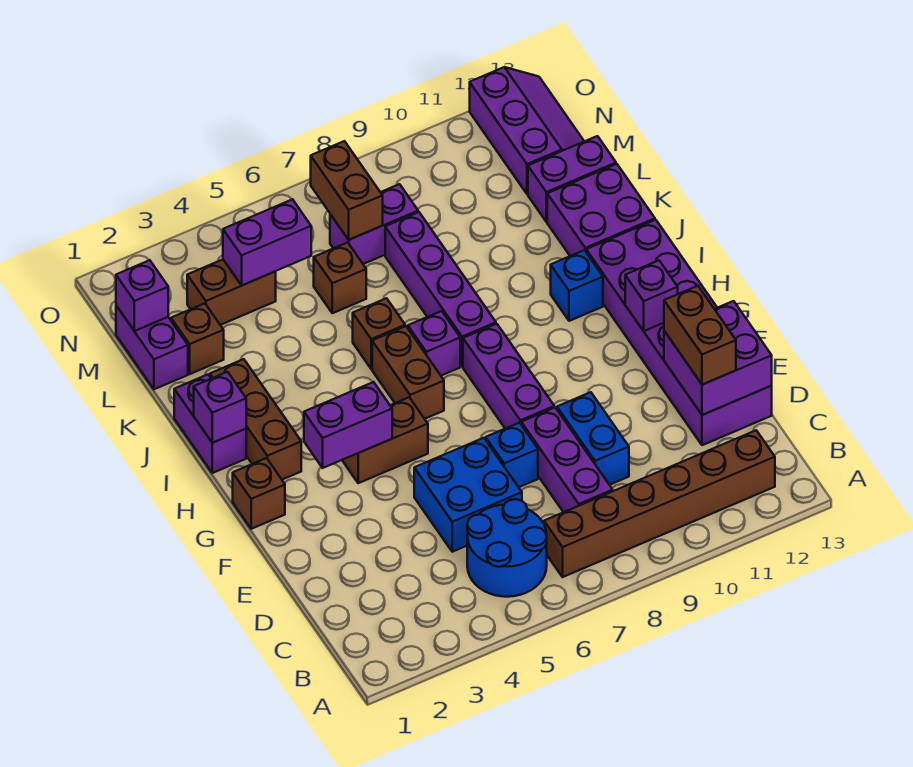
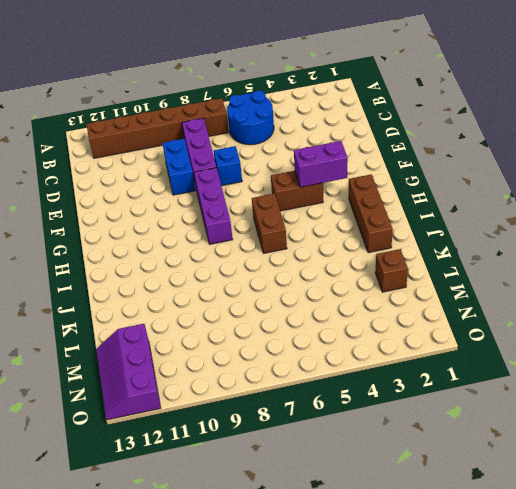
none -> blue 2x2 brick [414,438,522,552]
none -> purple 2x6 brick [586,220,772,445]
none -> brown 1x1 brick [233,458,285,529]
none -> purple 1x2 brick [174,375,246,473]

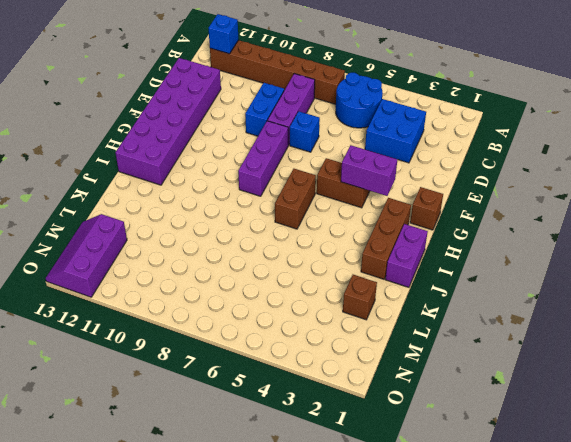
blue 1x1 brick [208,14,238,54] -> blue 1x1 brick moved to [551,250,603,321]
blue 2x2 brick [365,99,426,163] -> blue 2x2 brick moved to [414,438,522,552]
none -> purple 1x1 brick [408,311,460,376]
none -> purple 1x4 brick [385,212,496,367]
none -> brown 1x1 brick [353,298,405,369]
none -> purple 2x2 brick [547,164,655,256]

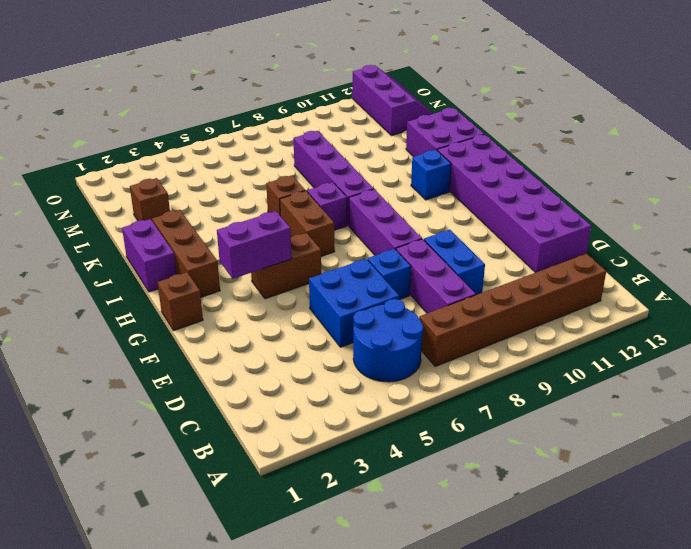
none -> purple 1x2 brick [116,306,188,389]
none -> brown 1x1 brick [314,242,366,313]
none -> purple 1x2 brick [528,136,616,222]
none -> brown 1x2 brick [187,260,276,325]

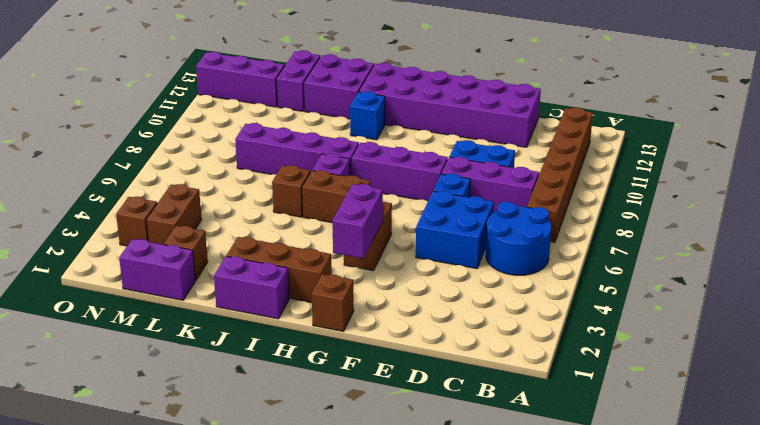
brown 1x1 brick [116,197,157,246] -> brown 1x1 brick moved to [314,242,366,313]
none -> purple 1x2 brick [330,184,418,264]
none -> purple 2x2 brick [664,301,772,415]
none -> purple 1x1 brick [625,261,678,331]
none -> purple 1x1 brick [194,372,246,443]

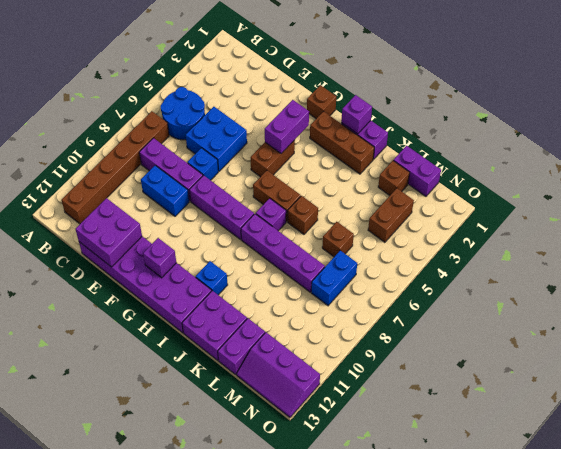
blue 1x2 brick [311,250,357,306] -> purple 1x2 brick [330,184,418,264]
none -> purple 1x1 brick [116,260,168,331]
none -> purple 1x2 brick [223,199,311,285]
none -> brown 1x2 brick [311,141,383,240]
none -> brown 1x2 brick [664,286,736,385]

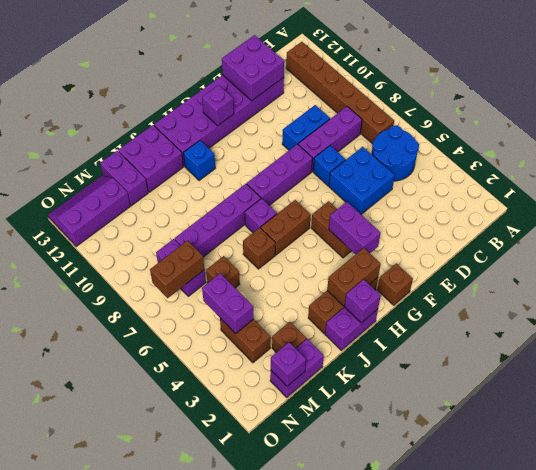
brown 1x2 brick [327,248,381,306] -> brown 1x2 brick moved to [664,286,736,385]

